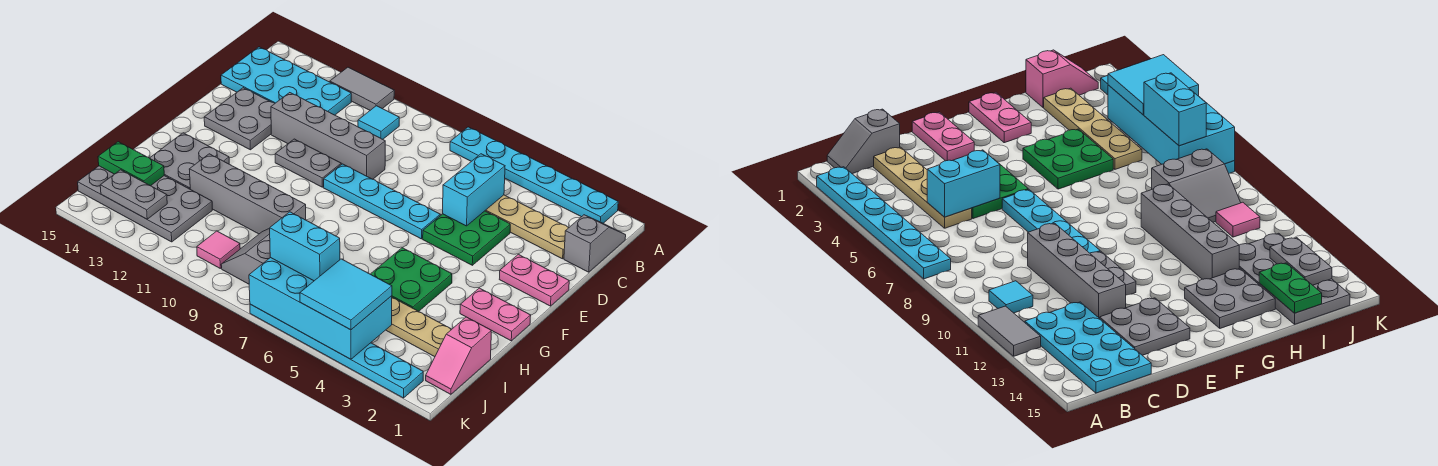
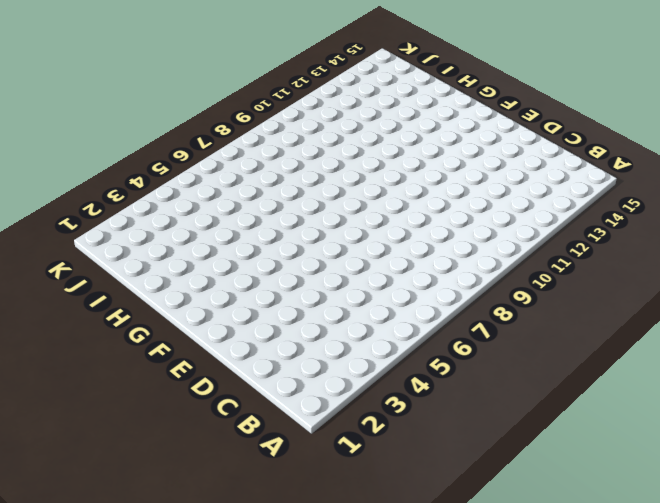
none -> cyan 1x6 plate [450,127,618,223]
none -> grey 1x2 tile [330,67,394,110]
none -> grey 1x2 slope [564,215,626,272]

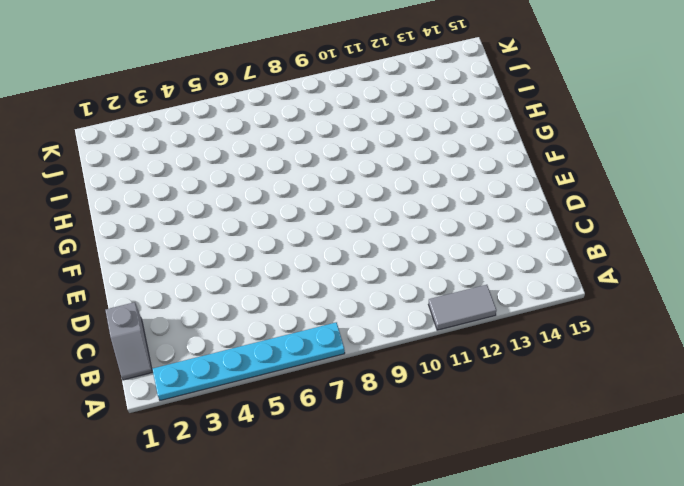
none -> cyan 1x1 tile [358,106,399,139]
none -> cyan 2x4 plate [221,47,351,115]
none -> tan 1x4 plate [485,195,568,259]

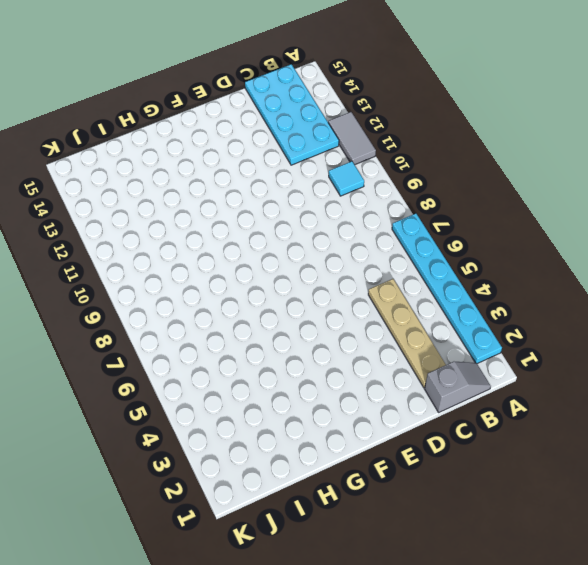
none -> green 2x2 plate [423,211,510,265]
none -> grey 1x4 brick [271,93,385,179]
none -> grey 2x2 plate [204,88,275,150]

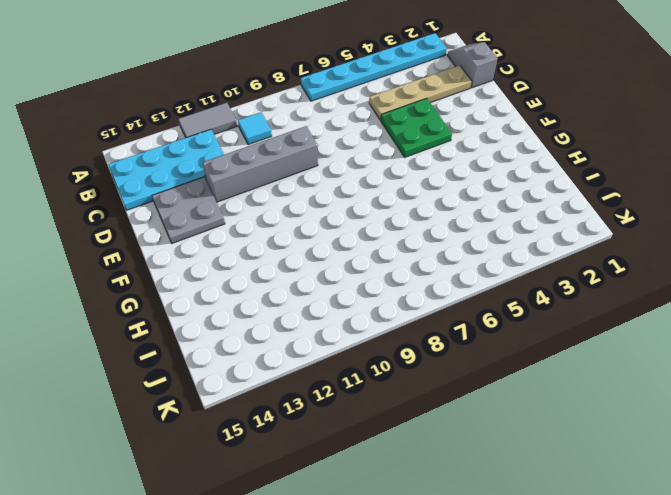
none -> pink 1x2 plate [499,254,569,306]
none -> cyan 1x4 plate [324,164,440,239]
none -> grey 1x2 plate [275,139,341,187]

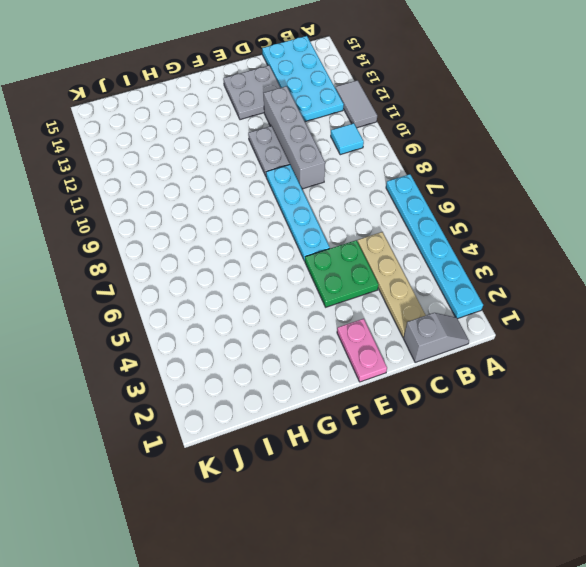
none -> pink 1x2 plate [460,288,531,341]
none -> green 2x2 plate [371,248,452,311]
none -> grey 2x2 plate [150,133,229,189]

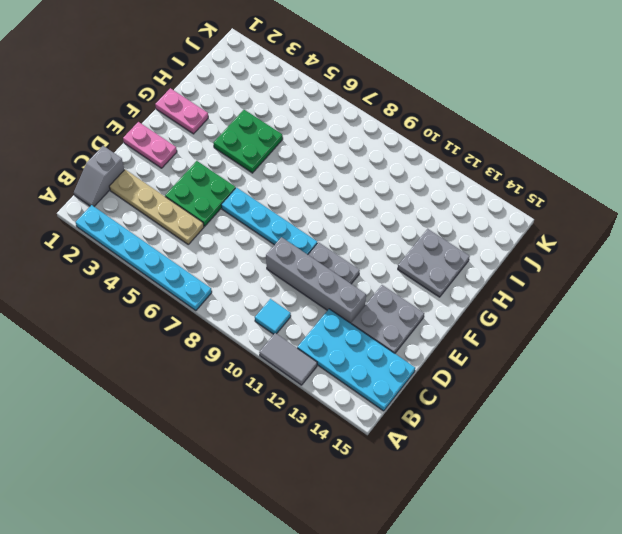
none -> grey 1x4 brick [189,154,306,234]
none -> pink 1x2 slope [426,317,491,394]
none -> tan 1x4 plate [386,298,452,357]

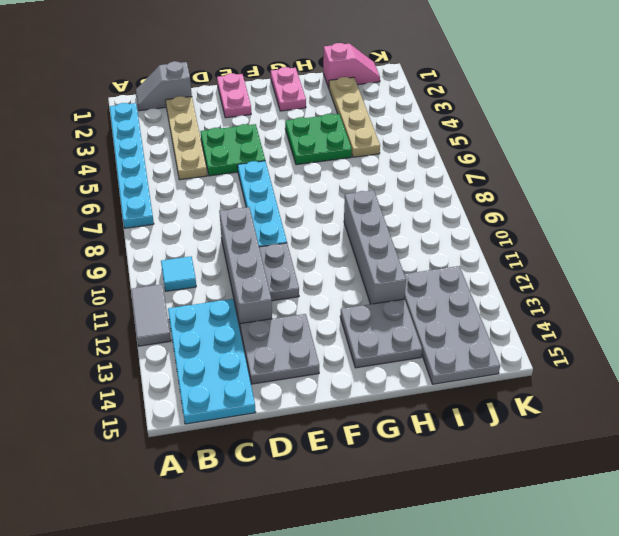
none -> grey 2x2 slope [221,228,270,284]
none -> pink 1x1 tile [197,231,240,268]
none -> cyan 1x6 plate [250,304,423,398]

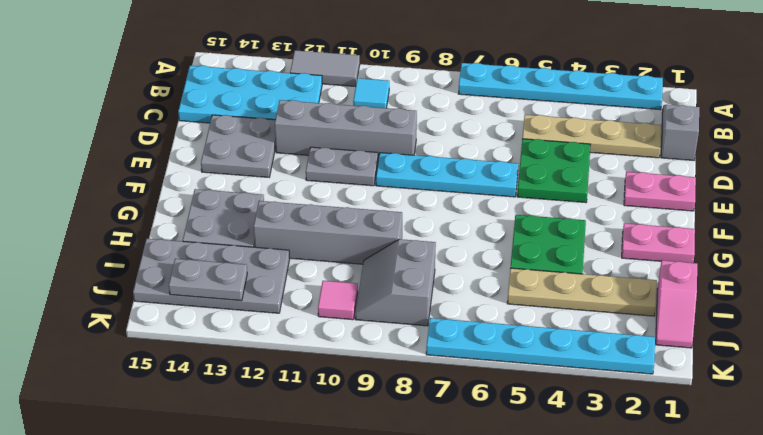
none -> cyan 1x2 brick [443,154,505,226]
none -> green 1x2 plate [98,142,164,186]
none -> cyan 2x4 brick [249,257,392,359]

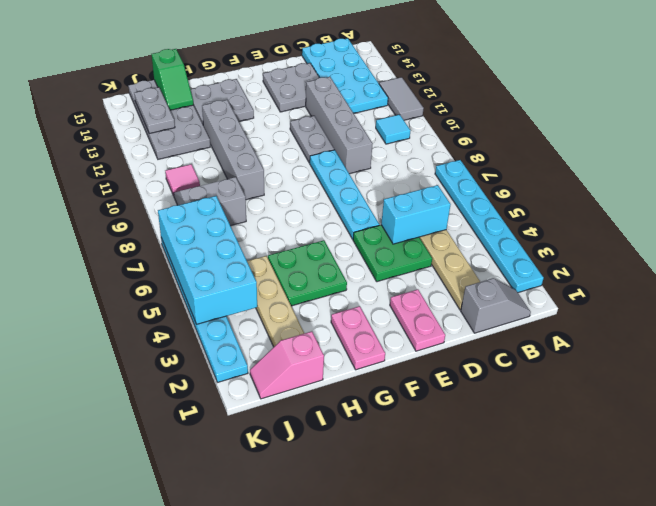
green 1x2 slope [151,49,193,110] -> green 1x2 plate [98,142,164,186]
none -> cyan 2x2 tile [300,259,392,330]
none -> cyan 1x2 brick [270,212,340,281]

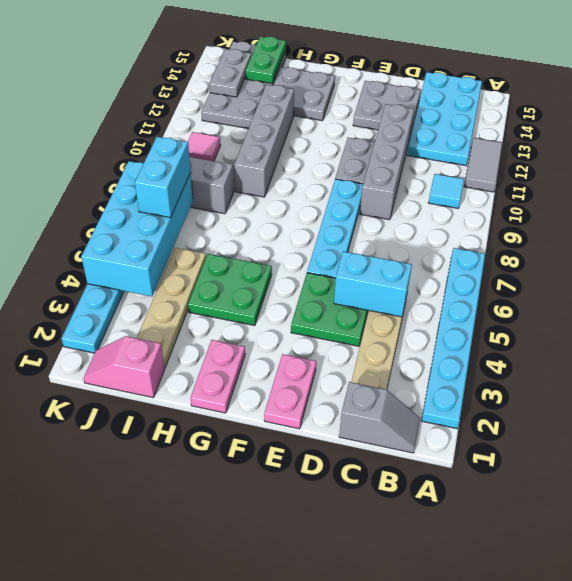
none -> cyan 2x2 tile [300,259,392,330]

